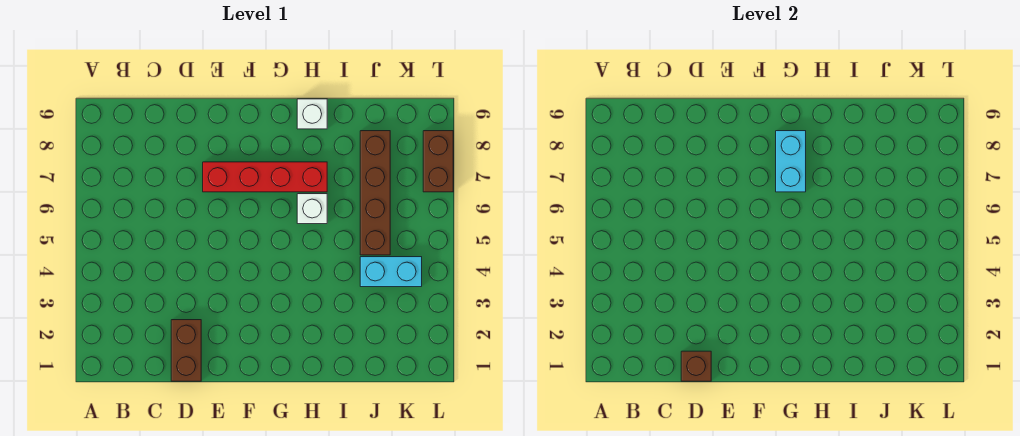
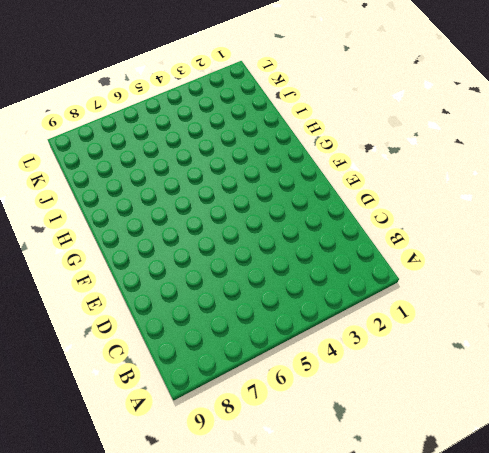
none -> brown 1x2 brick [171,320,201,381]
none -> red 1x4 brick [203,162,327,192]

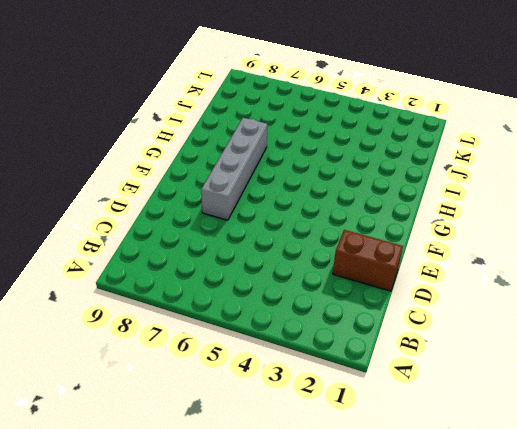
grey 1x4 brick [201,118,267,220] -> red 1x4 brick [203,162,327,192]
none -> white 1x1 brick [297,194,327,224]
none -> white 1x1 brick [297,99,327,129]

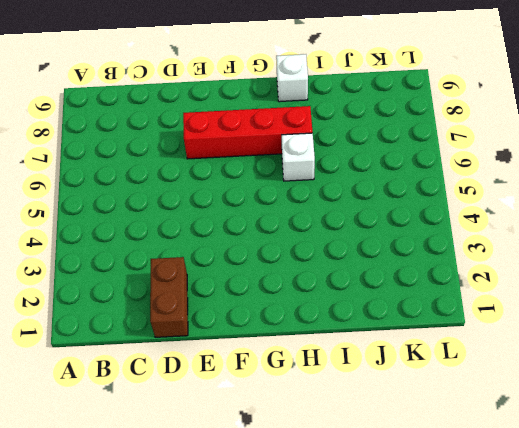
none -> cyan 1x2 brick [360,257,422,287]
none -> brown 1x4 brick [360,131,390,255]

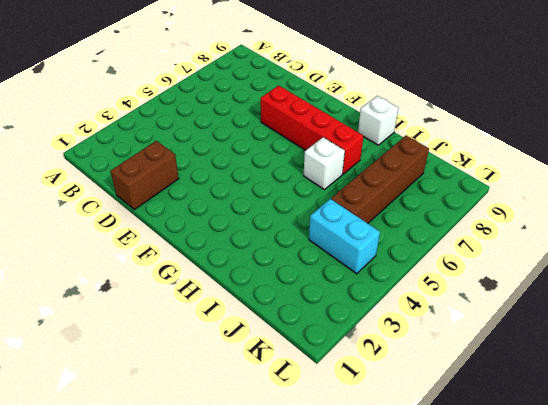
none -> brown 1x2 brick [423,131,453,192]
none -> brown 1x1 brick [681,351,711,381]

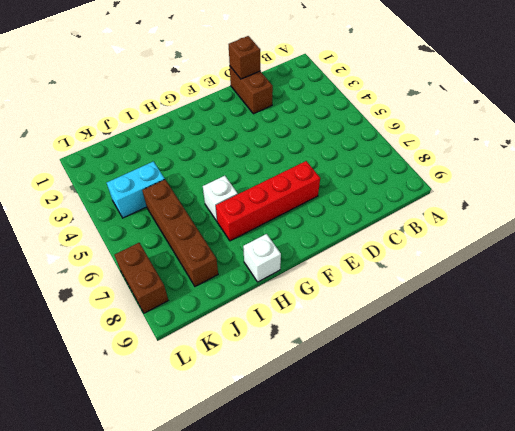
none -> cyan 1x2 brick [776,131,806,192]

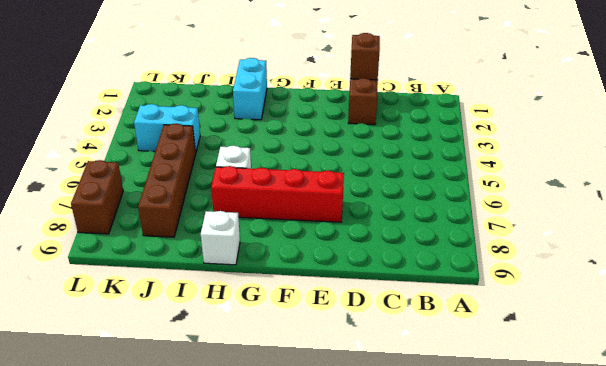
cyan 1x2 brick [233,58,267,120] -> cyan 1x2 brick moved to [776,131,806,192]

